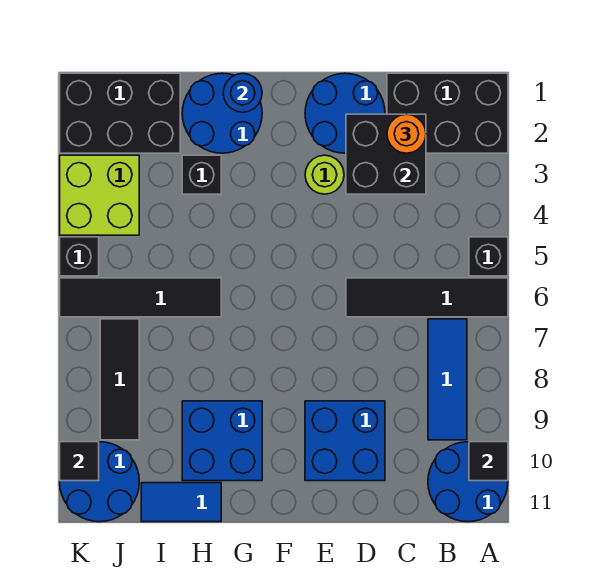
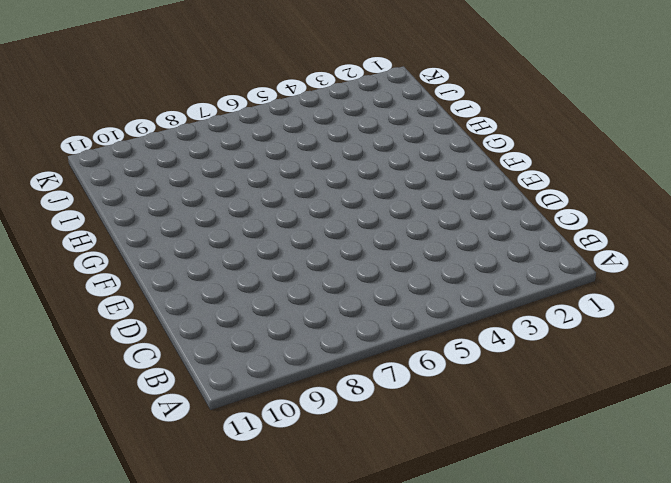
none -> black 2x3 brick [387,73,508,153]
none -> black 1x1 brick [469,237,508,276]
none -> black 1x4 tile [346,278,508,317]

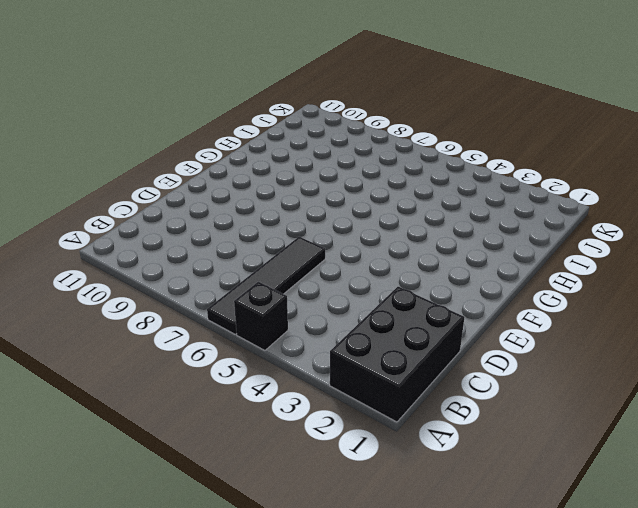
none -> blue 2x2 round brick [428,442,508,522]
none -> blue 1x3 tile [428,319,467,440]
none -> blue 2x2 round brick [305,73,385,153]

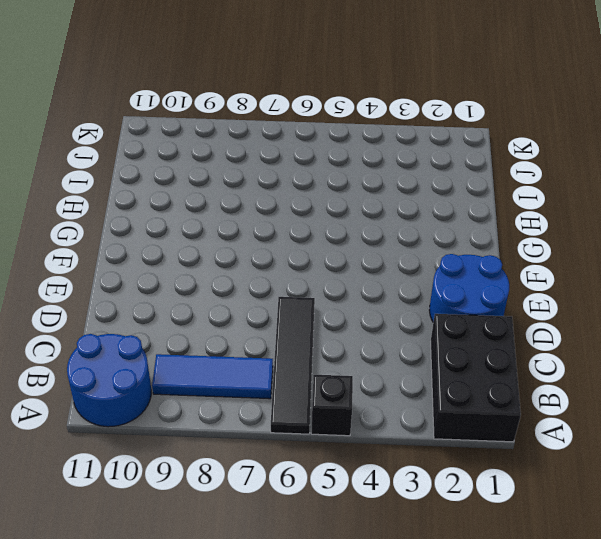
none -> blue 2x2 brick [305,401,385,481]
none -> lime 1x1 round brick [305,155,344,194]
none -> blue 2x2 round brick [182,73,262,153]

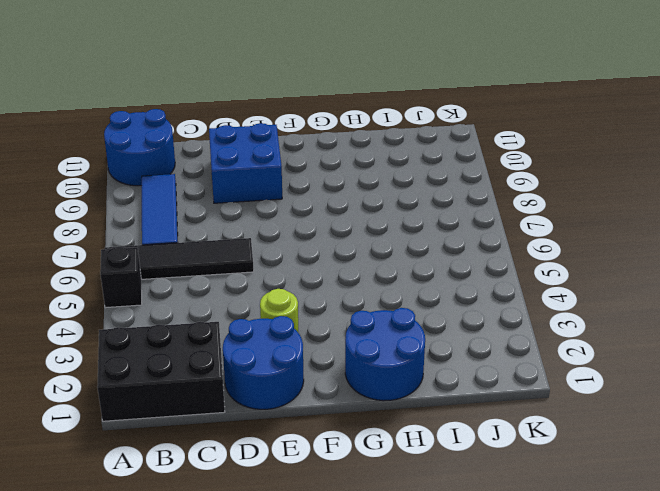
none -> blue 2x2 brick [182,401,262,481]
none -> black 1x1 brick [182,155,221,194]
none -> black 1x4 tile [60,278,221,317]

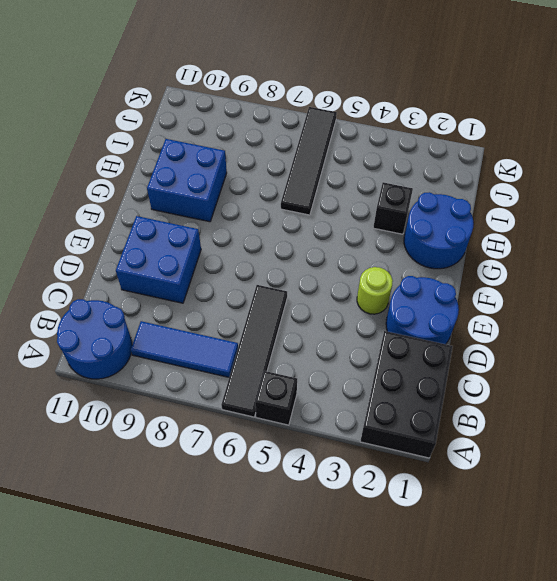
none -> blue 1x2 tile [141,483,221,522]
none -> black 2x3 brick [60,73,180,153]
none -> lime 2x2 brick [60,155,139,235]

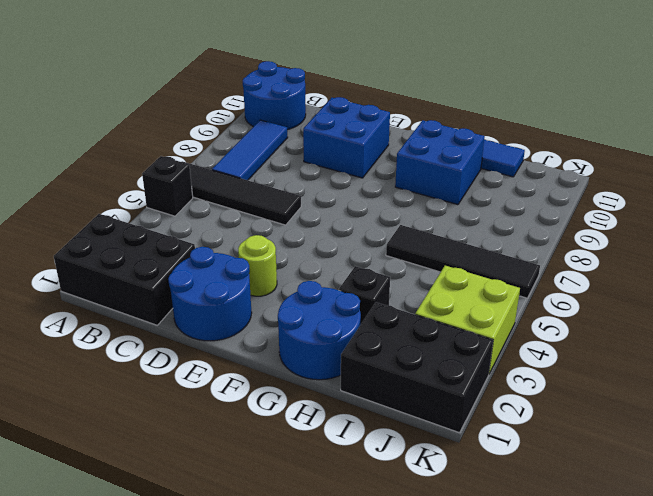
none -> black 1x3 tile [100,319,139,440]
none -> blue 2x2 round brick [60,442,139,522]
none -> black 1x1 brick [60,237,99,276]

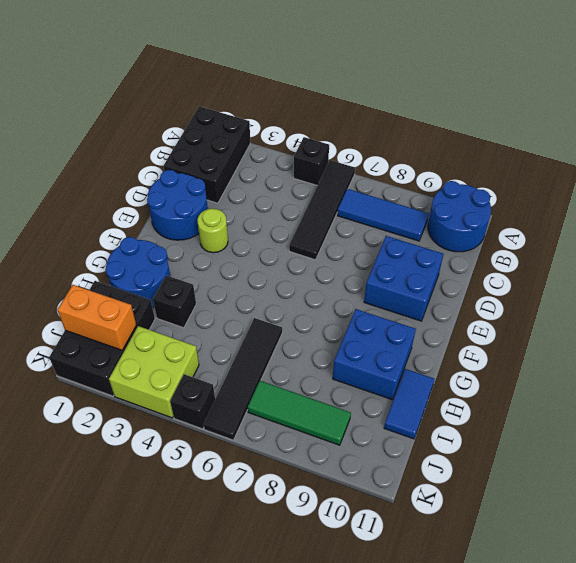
orange 1x2 brick [57,285,136,350] -> none
green 1x3 tile [248,381,351,445] -> black 1x3 tile [100,319,139,440]
none -> blue 2x2 round brick [60,442,139,522]
none -> black 1x1 tile [469,442,508,481]
none -> black 2x2 brick [346,114,426,194]

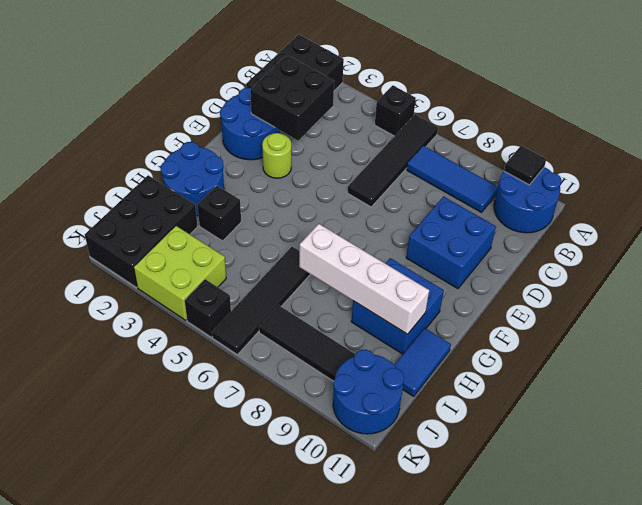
white 1x4 brick [299,224,429,334] -> none
none -> blue 1x1 round brick [223,73,262,112]
none -> black 1x1 tile [60,442,99,481]
none -> orange 1x1 round brick [387,114,426,153]

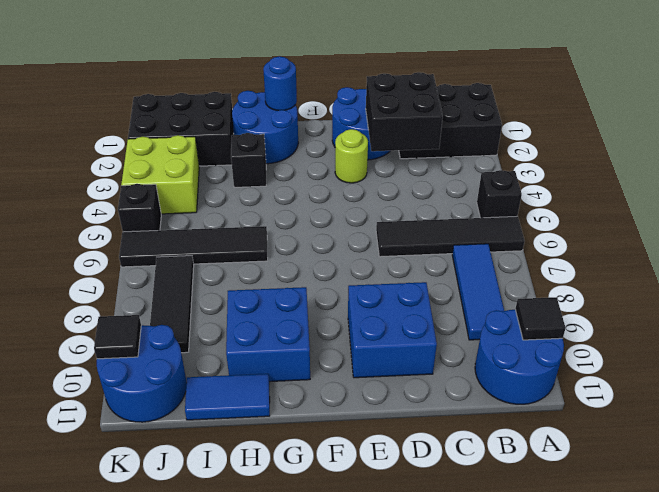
none -> orange 1x1 round brick [387,114,426,153]

